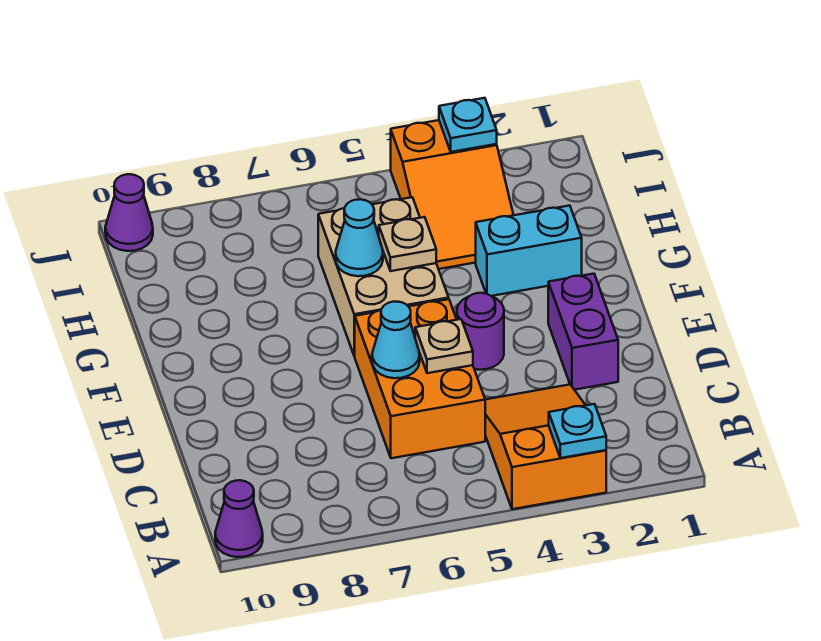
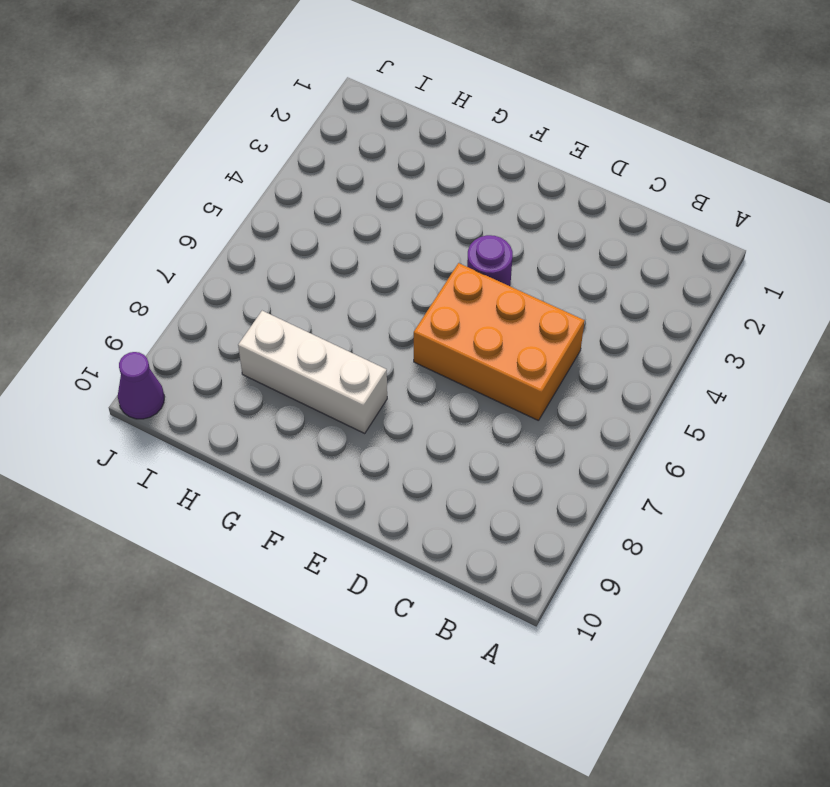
white 1x3 brick [238,311,387,433] -> none
none -> orange 2x3 slope [485,385,606,509]
none -> purple 1x1 cone [215,480,263,557]
none -> purple 1x2 brick [548,274,618,390]

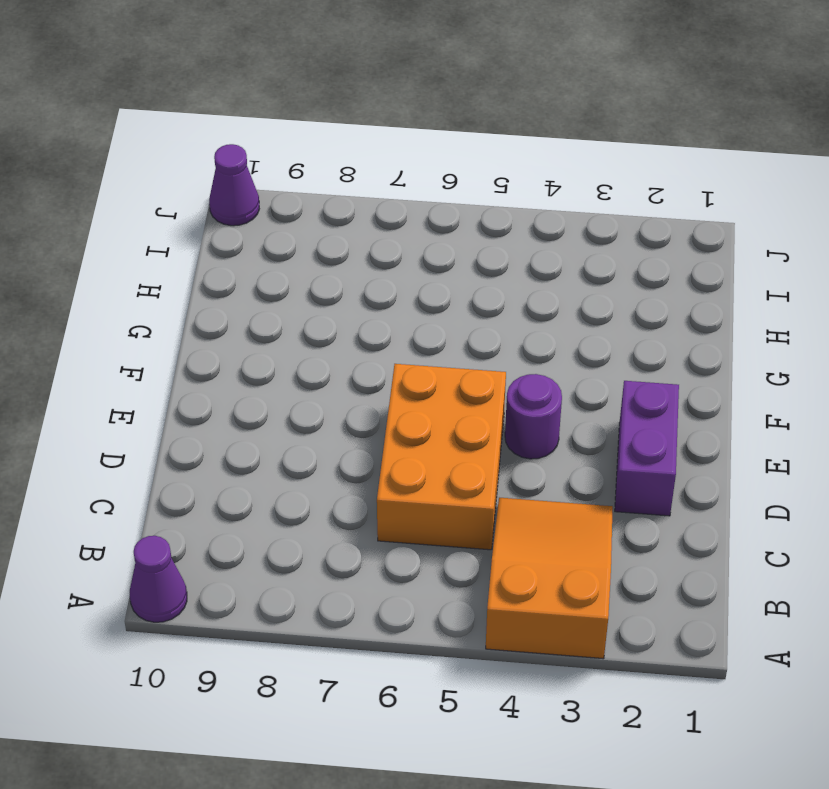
none -> tan 2x3 brick [318,197,449,356]
none -> cyan 1x2 brick [476,206,582,296]
none -> orange 2x3 slope [391,120,513,269]

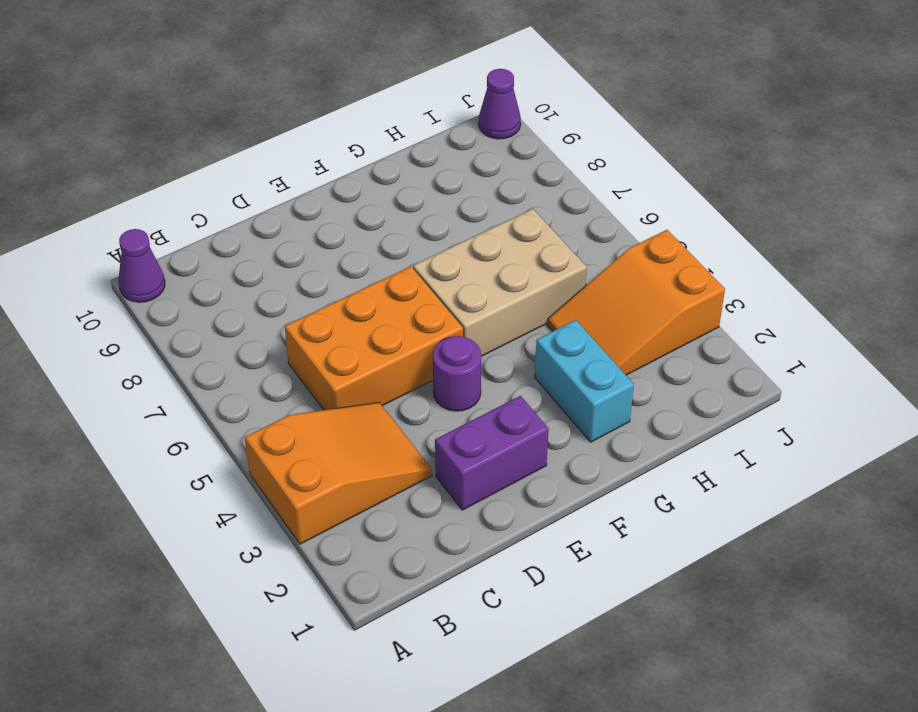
none -> cyan 1x1 plate [549,404,606,458]
none -> tan 1x1 plate [415,319,473,373]
none -> cyan 1x1 cone [372,302,420,378]

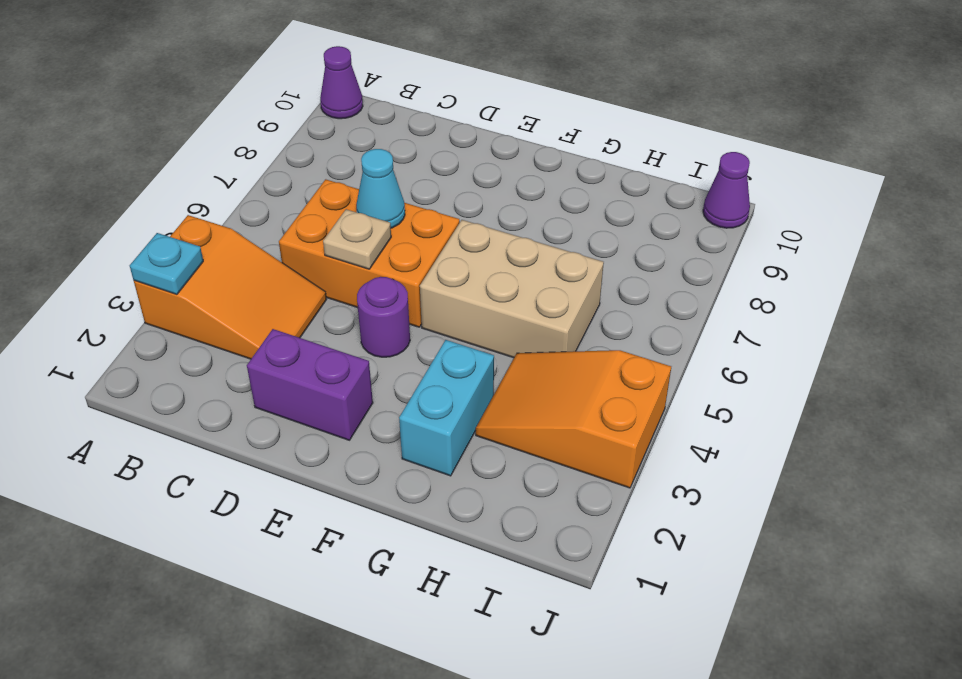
none -> tan 1x1 plate [379,217,436,271]
none -> cyan 1x1 cone [336,199,383,276]
none -> cyan 1x1 plate [439,98,497,152]

